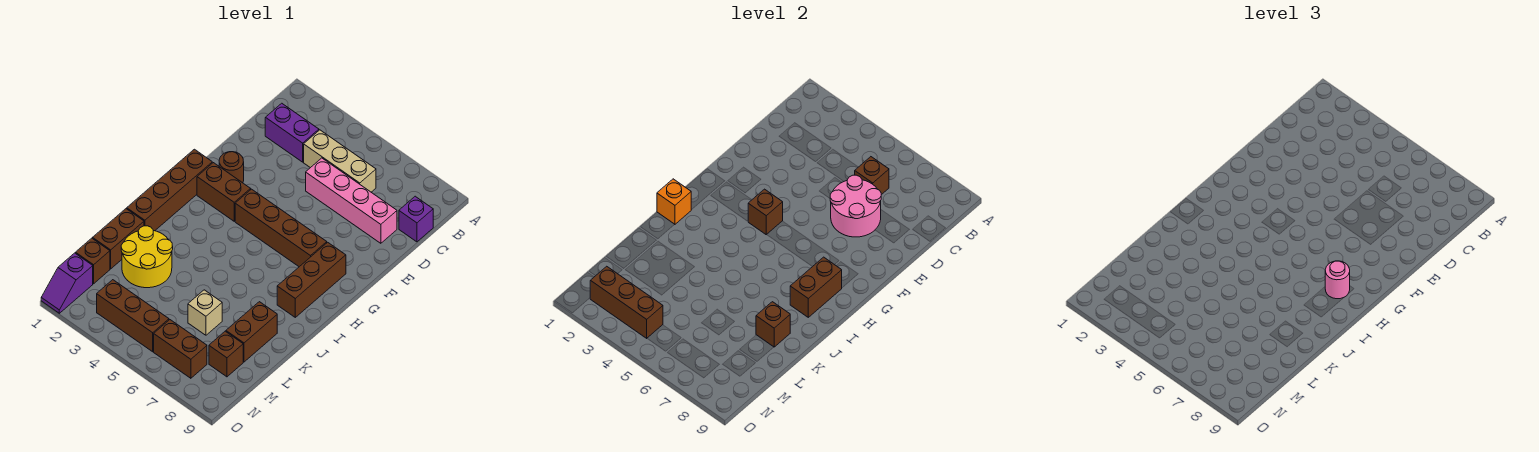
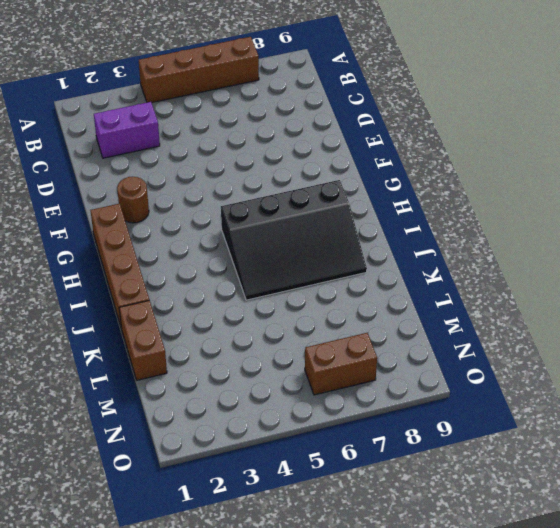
brown 1x4 brick [139,37,259,103] -> brown 1x4 brick moved to [235,189,327,267]
black 3x4 slope [221,180,367,300] -> brown 1x3 brick [277,242,346,317]
none -> tan 1x3 brick [304,130,376,192]
none -> purple 1x1 brick [399,196,433,242]
none -> pink 1x4 brick [306,158,397,243]

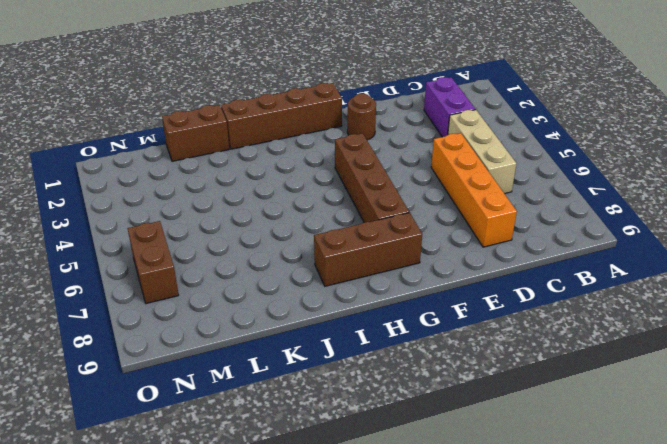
orange 1x4 brick [431,133,517,247] -> pink 1x4 brick [306,158,397,243]
none -> purple 1x1 brick [399,196,433,242]
none -> brown 1x2 brick [197,163,251,221]
none -> yellow 2x2 round brick [121,226,173,288]

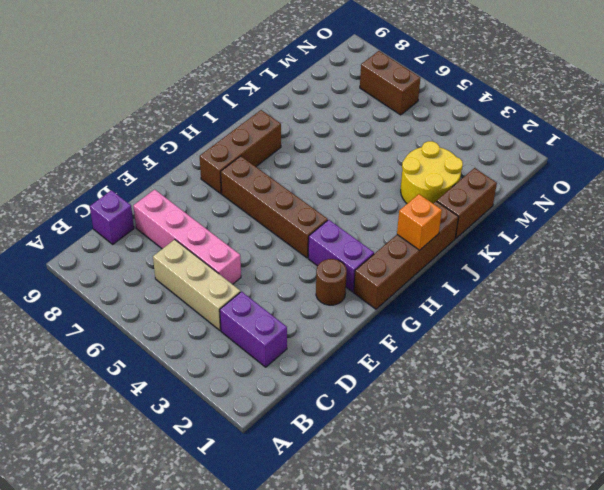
purple 1x2 brick [308,220,374,292] -> brown 1x2 brick [197,163,251,221]
none -> brown 1x2 brick [226,302,277,362]
none -> tan 1x1 brick [188,290,222,335]
none -> brown 1x1 brick [75,238,110,284]

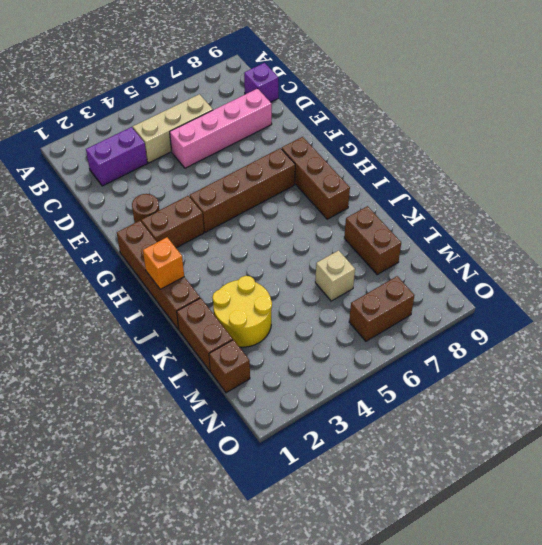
none -> brown 1x1 brick [209,331,243,377]
none -> purple 1x2 slope [41,253,93,313]
none -> brown 1x3 brick [97,280,169,352]

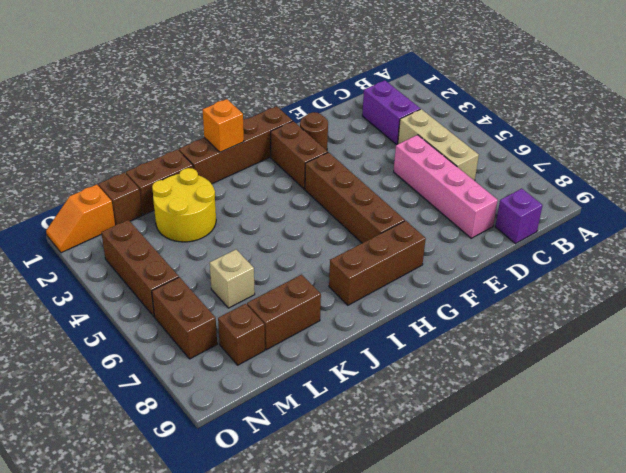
orange 1x2 slope [46,185,115,253] -> purple 1x2 slope [41,253,93,313]
none -> brown 1x1 brick [855,157,889,195]
none -> pink 2x2 round brick [830,175,881,237]
none -> brown 1x1 brick [748,189,783,235]

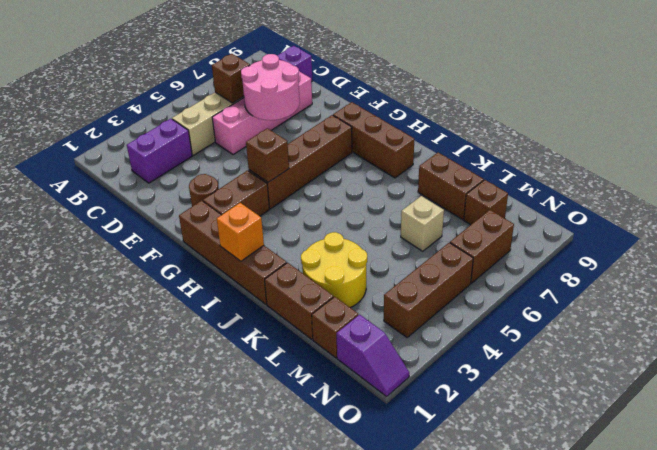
none -> brown 1x2 brick [790,257,842,317]
none -> brown 1x1 brick [756,302,790,347]
none -> brown 1x3 brick [590,266,663,338]

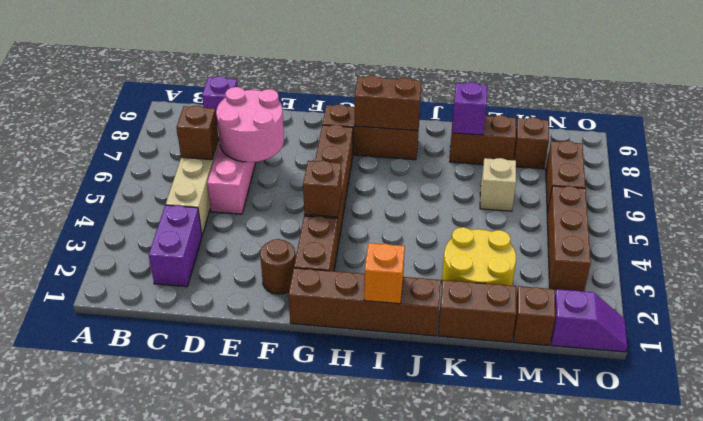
purple 1x1 brick [452,82,487,135] -> brown 1x1 brick [756,302,790,347]
none -> brown 1x3 brick [590,266,663,338]
none -> pink 1x1 round brick [1325,261,1350,299]

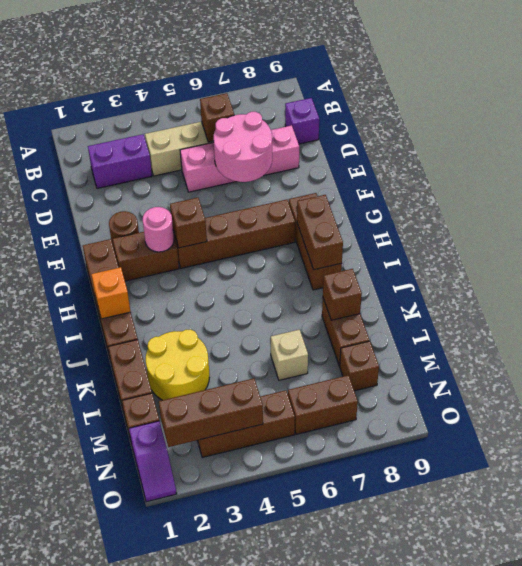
pink 1x1 round brick [143,207,174,252] -> pink 1x1 round brick moved to [1325,261,1350,299]

